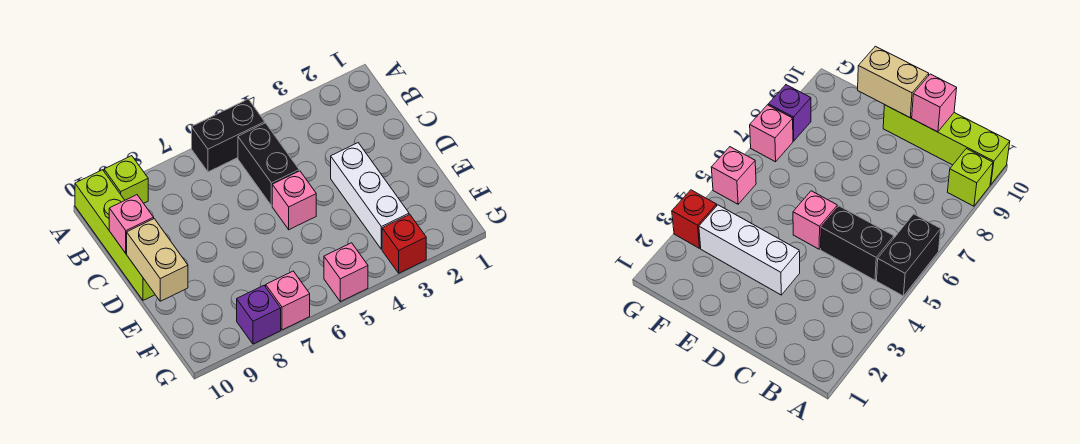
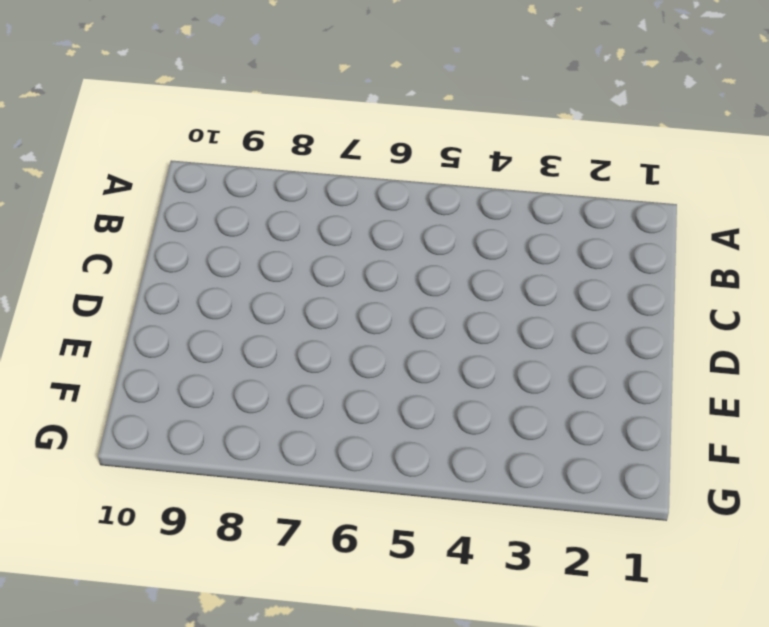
none -> black 1x2 brick [192,99,265,172]
none -> lime 1x1 brick [104,156,148,203]
none -> lime 1x4 brick [75,170,155,300]

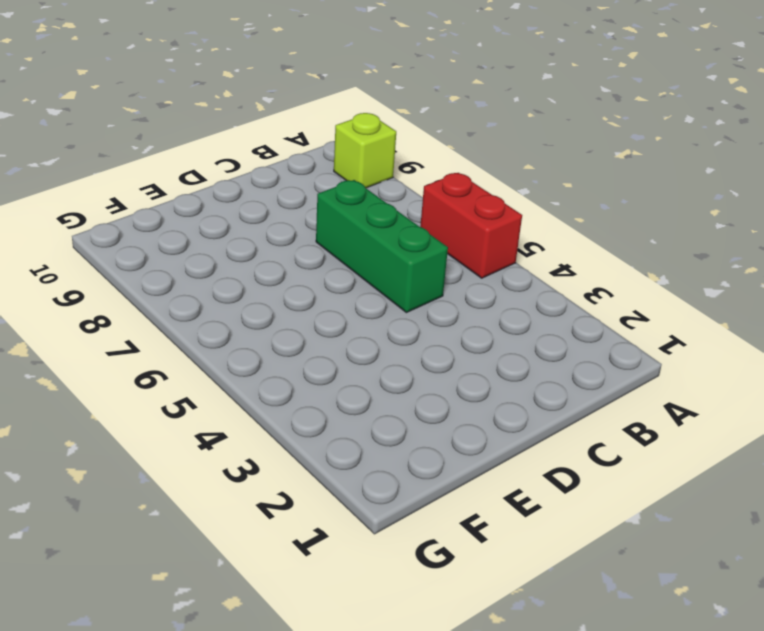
red 1x2 brick [420,173,522,278] -> black 1x2 brick [192,99,265,172]
green 1x3 brick [316,180,448,313] -> black 1x2 brick [238,123,299,206]
none -> lime 1x4 brick [75,170,155,300]
none -> white 1x3 brick [331,143,409,249]
none -> pink 1x1 brick [272,171,316,230]

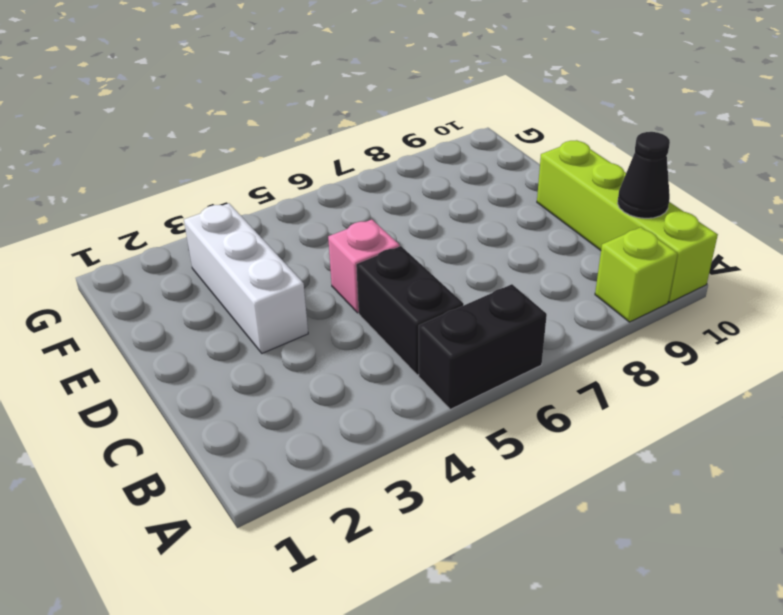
black 1x1 cone [617,132,670,218] -> none
none -> red 1x1 brick [382,215,426,273]
none -> pink 1x1 brick [324,243,368,302]
none -> pink 1x1 brick [266,271,310,330]

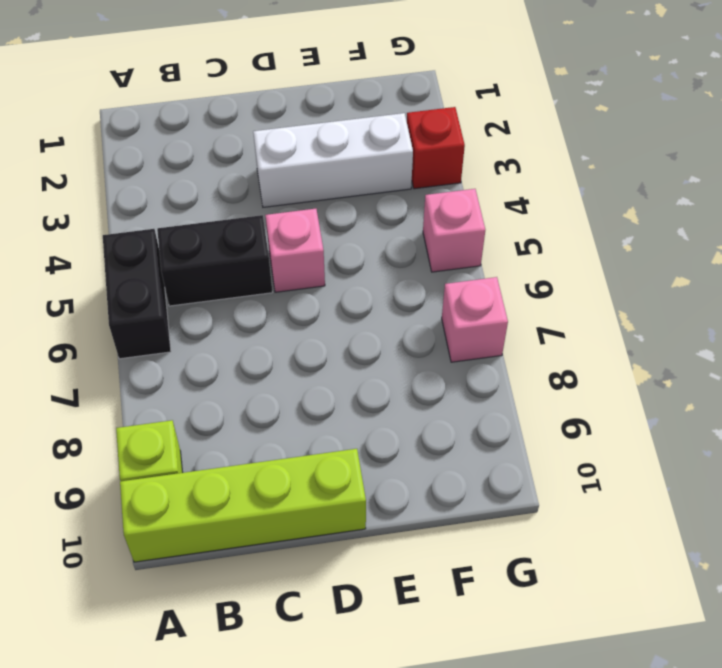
none -> purple 1x1 brick [237,286,281,344]
none -> pink 1x1 brick [109,195,154,253]
none -> tan 1x2 brick [127,219,188,301]

